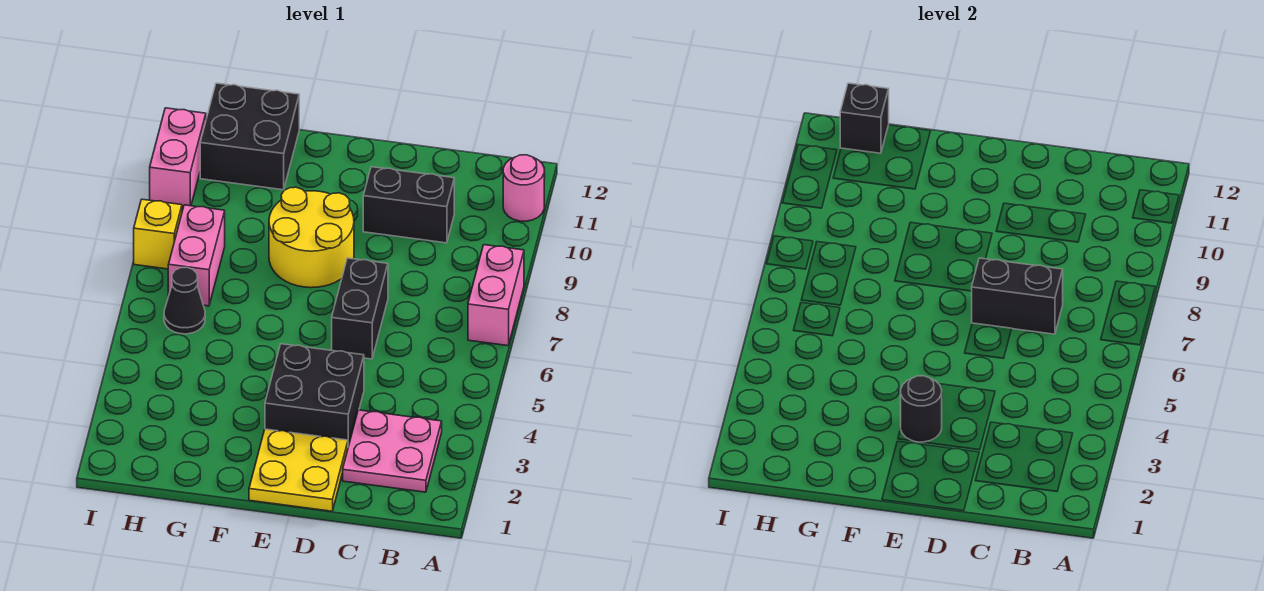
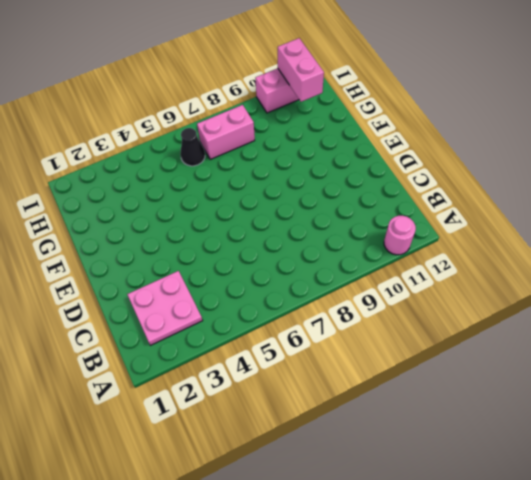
pink 1x2 brick [278,38,324,102] -> pink 1x2 brick turned to [468,245,524,346]
none -> black 1x2 brick [363,167,454,243]
none -> yellow 2x2 plate [249,429,348,511]
none -> black 2x2 brick [265,344,364,446]

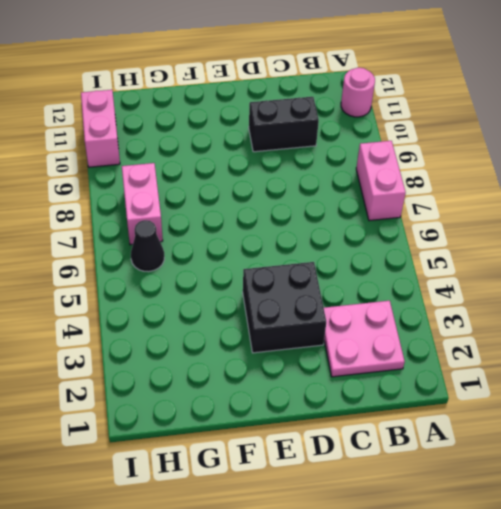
none -> yellow 2x2 plate [249,429,348,511]
none -> black 1x2 brick [332,258,388,359]
none -> yellow 2x2 round brick [269,187,354,288]

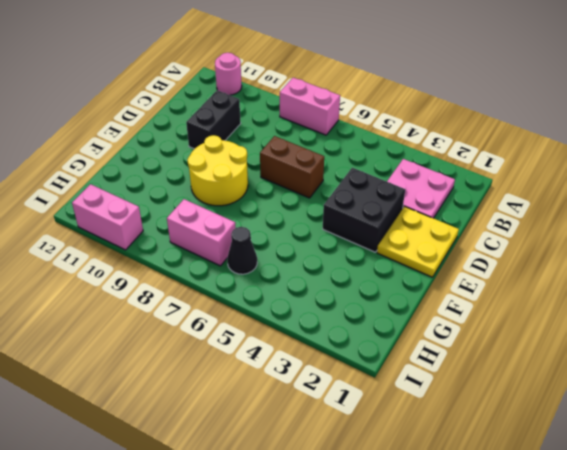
brown 1x2 brick [260,136,324,198] -> black 1x2 brick [332,258,388,359]
none -> black 2x2 brick [200,83,299,190]
none -> yellow 1x1 brick [134,199,182,269]
none -> black 1x2 brick [972,258,1063,334]

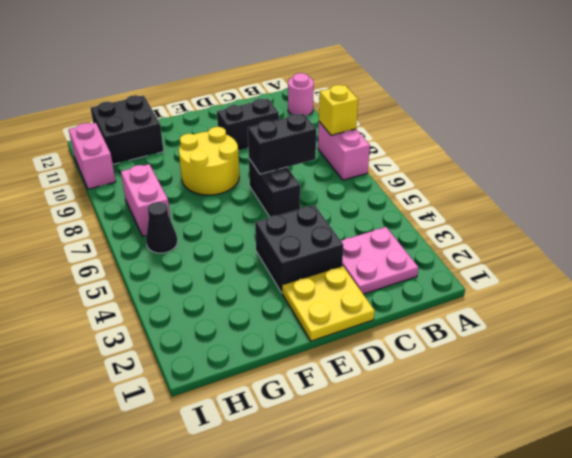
yellow 1x1 brick [319,85,358,135] -> yellow 1x1 brick moved to [134,199,182,269]
none -> black 1x1 round brick [901,376,942,442]
none -> black 1x1 brick [840,83,889,153]

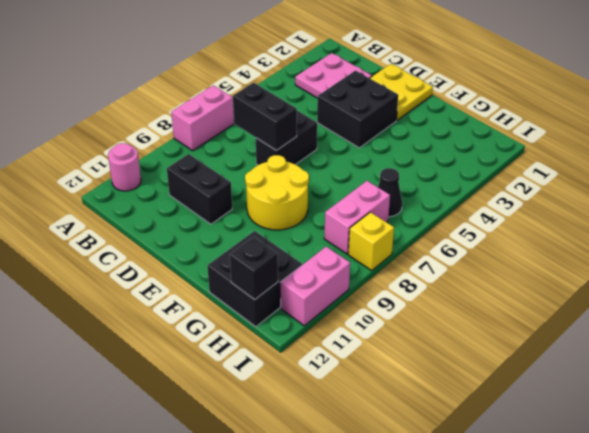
none -> black 1x1 round brick [901,376,942,442]

